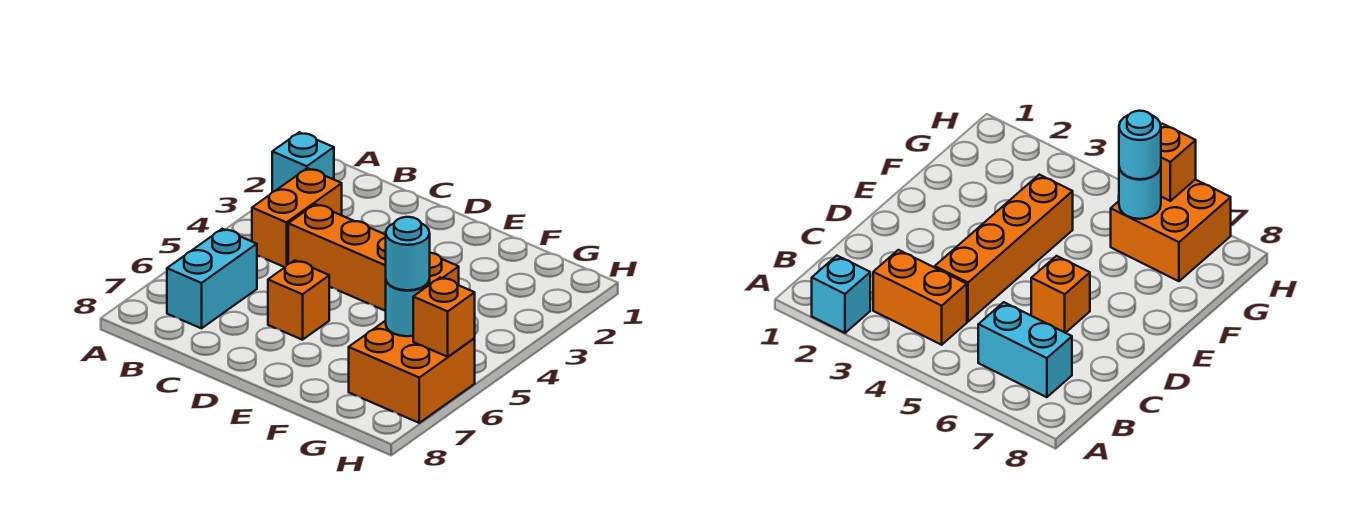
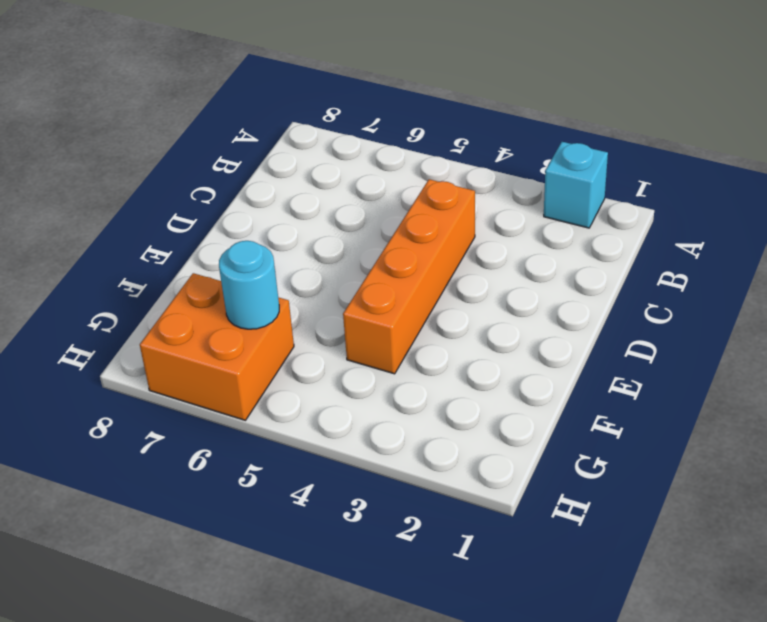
none -> orange 1x2 brick [252,168,342,267]
none -> cyan 1x2 brick [167,229,257,328]

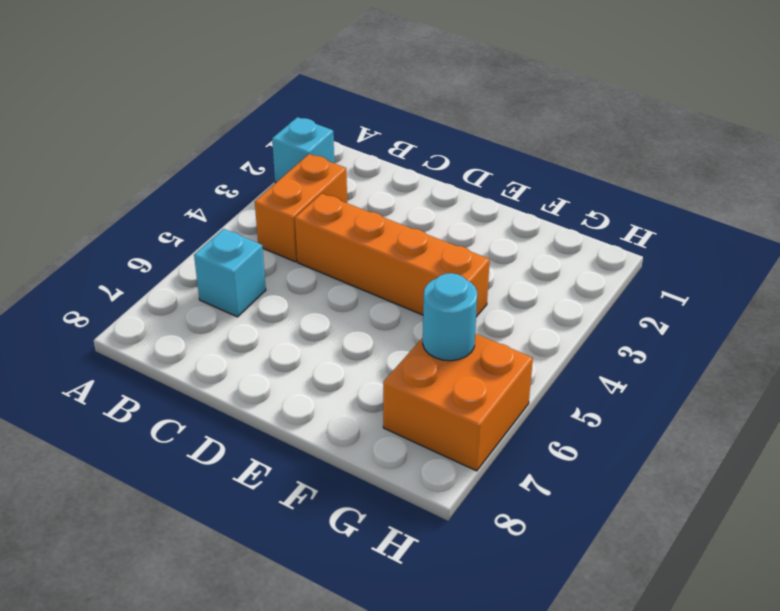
cyan 1x1 brick [194,229,266,317] -> cyan 1x2 brick [167,229,257,328]
none -> orange 1x1 brick [268,260,329,340]
none -> orange 1x1 brick [413,277,475,357]

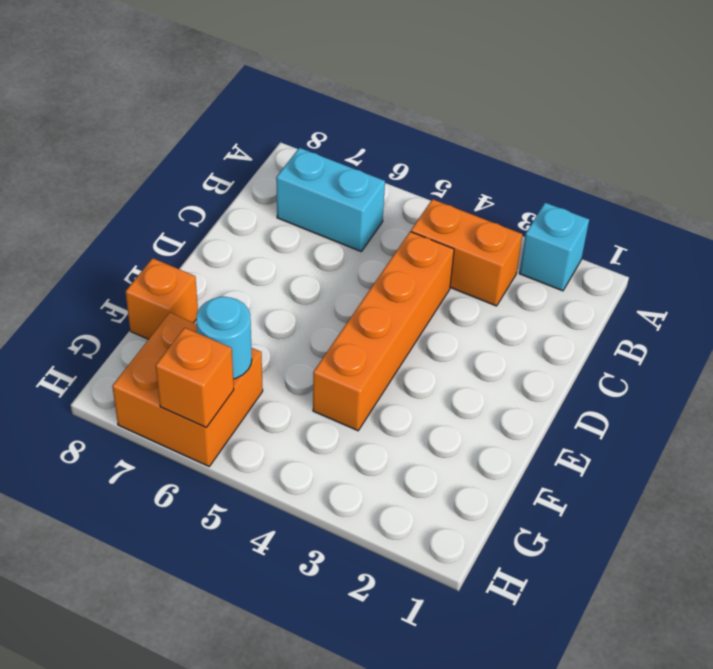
orange 1x1 brick [126,258,198,339] -> orange 1x1 brick moved to [268,260,329,340]
none -> cyan 1x1 round brick [386,217,430,290]

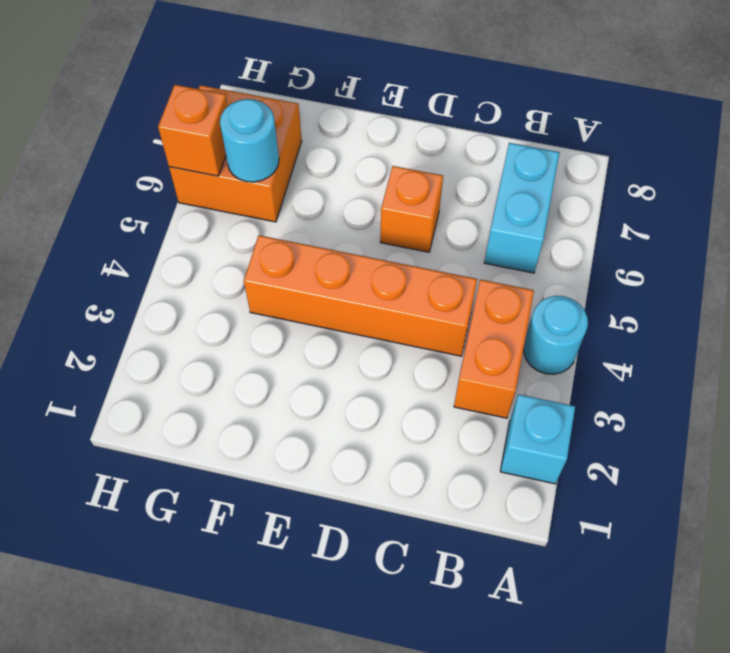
cyan 1x1 round brick [524,296,588,374] -> cyan 1x1 round brick moved to [386,217,430,290]

